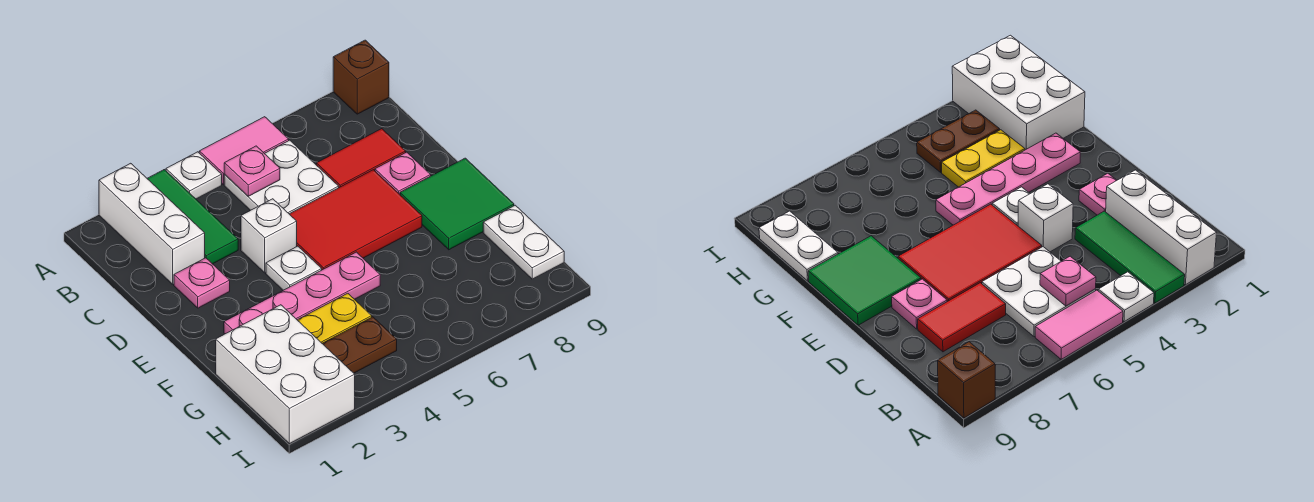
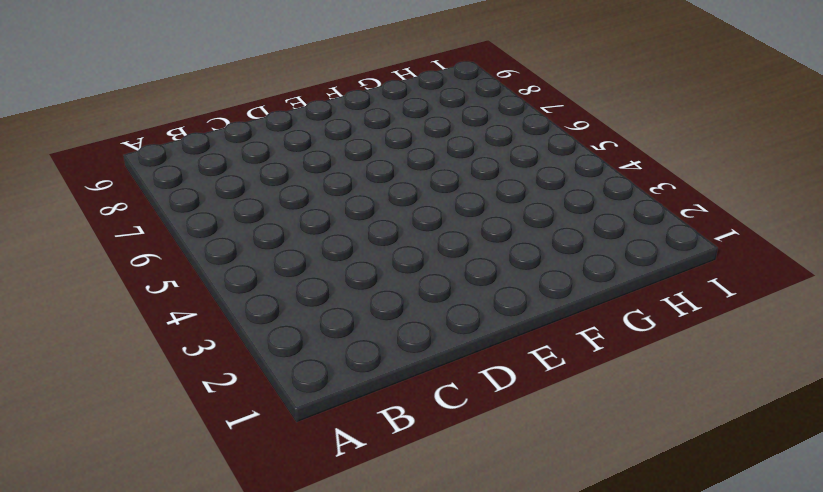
none -> white 1x3 brick [99,163,205,284]
none -> green 1x3 tile [147,170,238,264]
none -> white 1x1 plate [166,152,222,199]

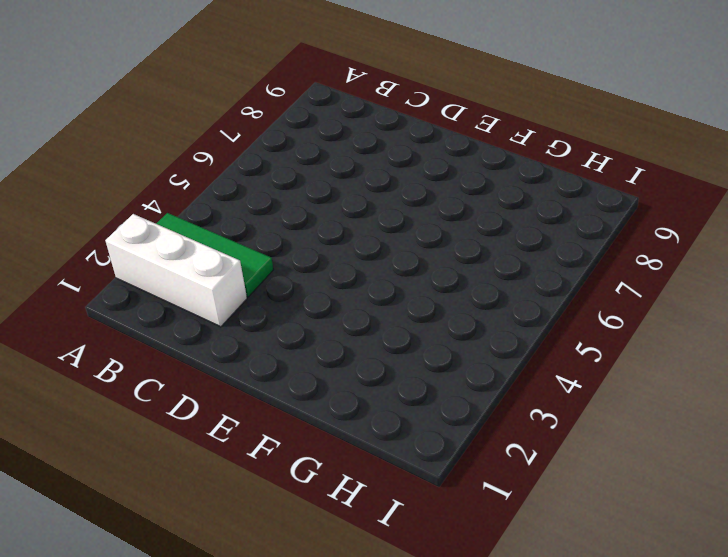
none -> white 1x1 plate [166,152,222,199]
none -> pink 1x2 tile [199,117,289,185]
none -> brown 1x1 brick [333,40,389,114]

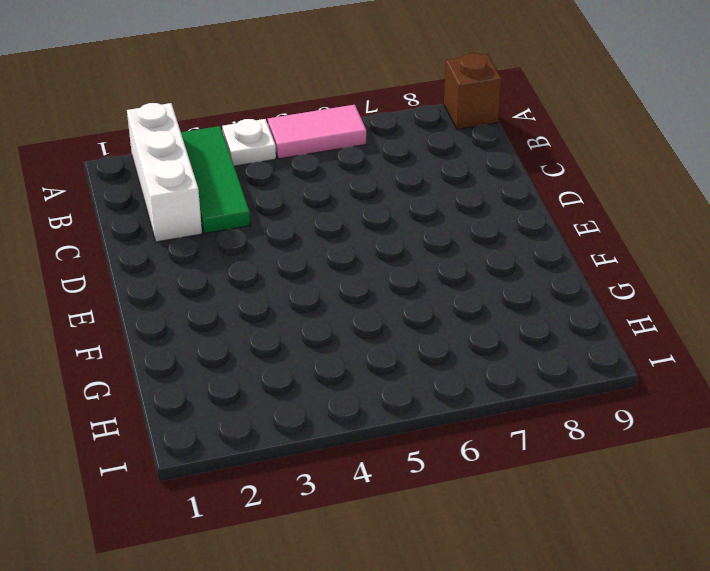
none -> white 2x2 plate [224,140,339,214]
none -> red 1x2 tile [316,129,406,187]
none -> pink 1x1 plate [174,258,230,308]

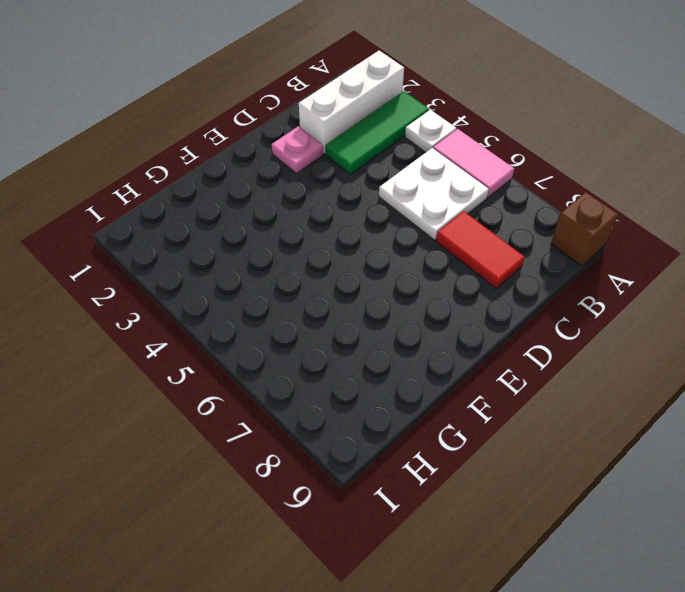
none -> white 1x1 brick [241,199,297,273]
none -> red 2x3 tile [290,170,422,270]
none -> pink 1x1 plate [375,152,431,194]

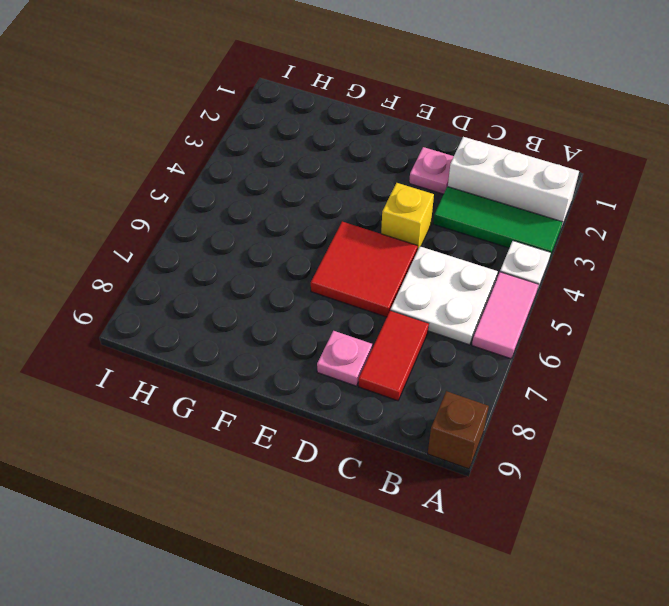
yellow 1x1 brick [381,183,434,251] -> white 1x1 brick [241,199,297,273]
red 2x2 tile [311,222,418,317] -> red 2x3 tile [290,170,422,270]
none -> white 1x1 plate [266,246,322,290]
none -> green 2x2 tile [400,158,514,250]
none -> pink 1x4 plate [224,252,380,334]

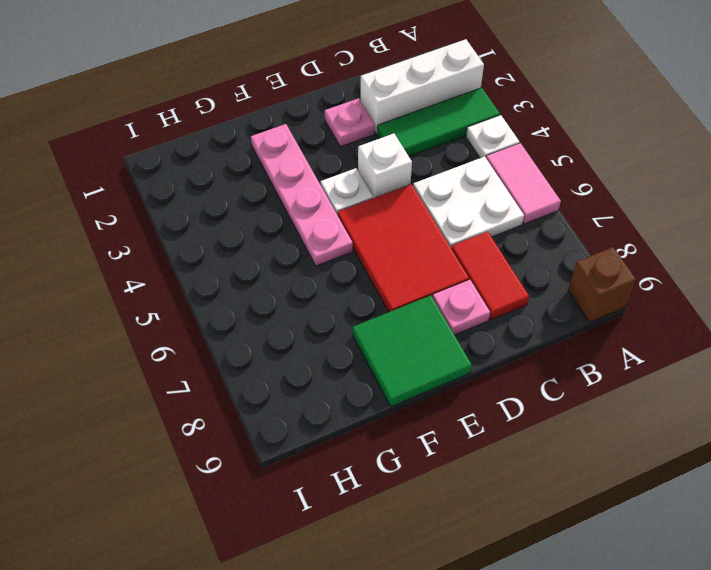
none -> white 2x3 brick [216,305,355,444]
none -> yellow 1x2 plate [298,293,372,343]
none -> white 1x2 plate [483,205,564,279]

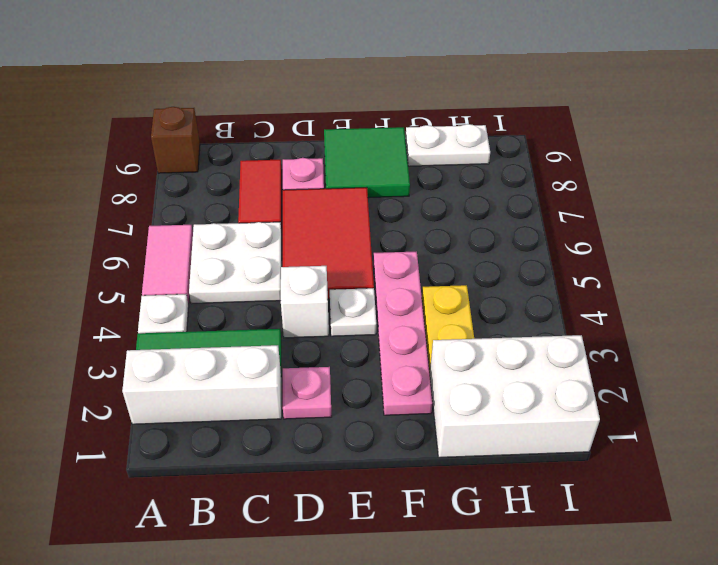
none -> brown 1x2 plate [322,317,397,373]
none -> pink 1x1 plate [224,146,280,196]

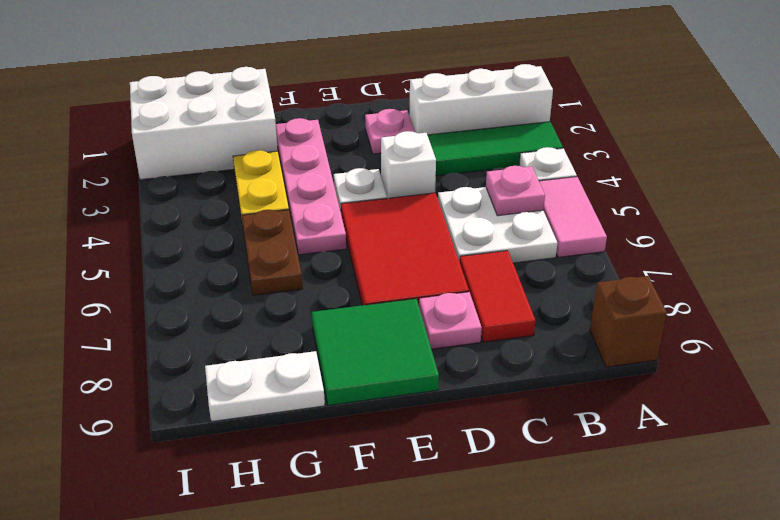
brown 1x2 plate [242,210,303,295] -> brown 1x2 plate moved to [322,317,397,373]

